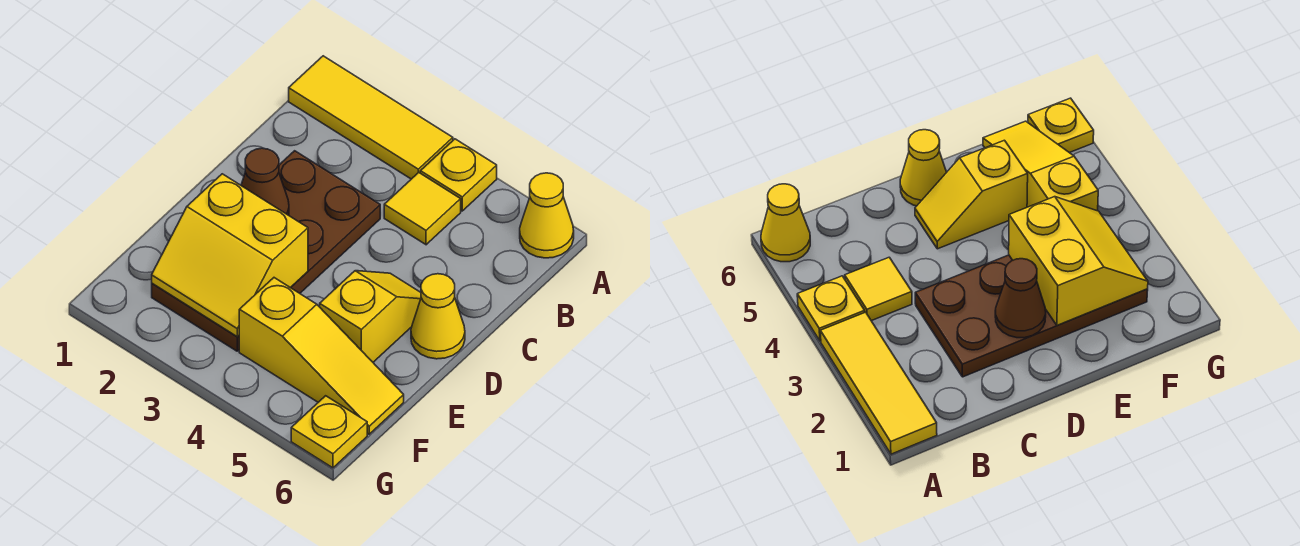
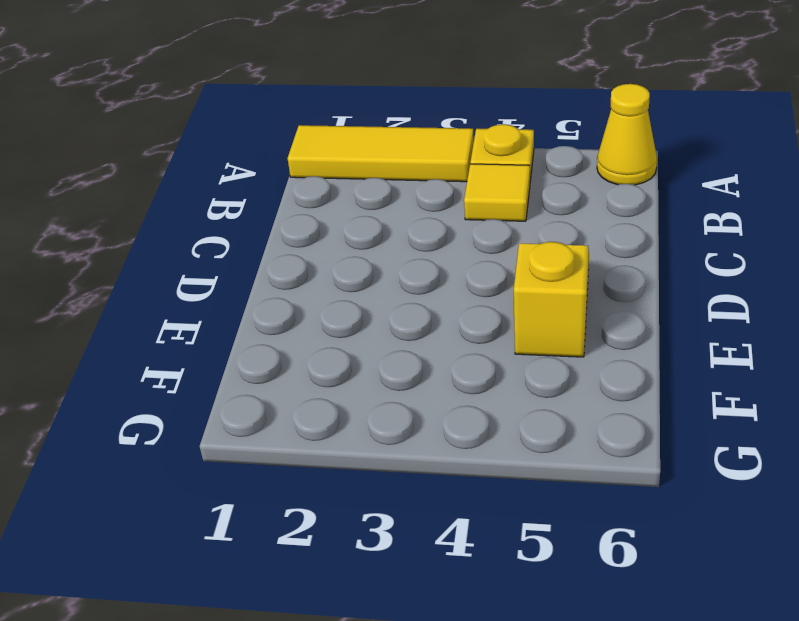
none -> brown 2x4 plate [152,151,380,351]
none -> yellow 1x1 cone [411,274,465,359]

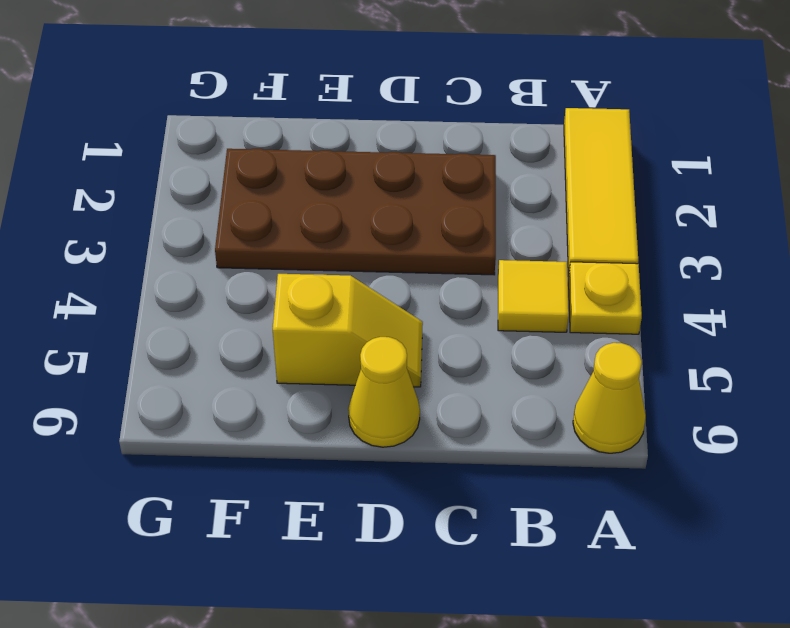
none -> yellow 1x3 slope [239,278,404,434]
none -> yellow 1x1 plate [291,396,367,468]

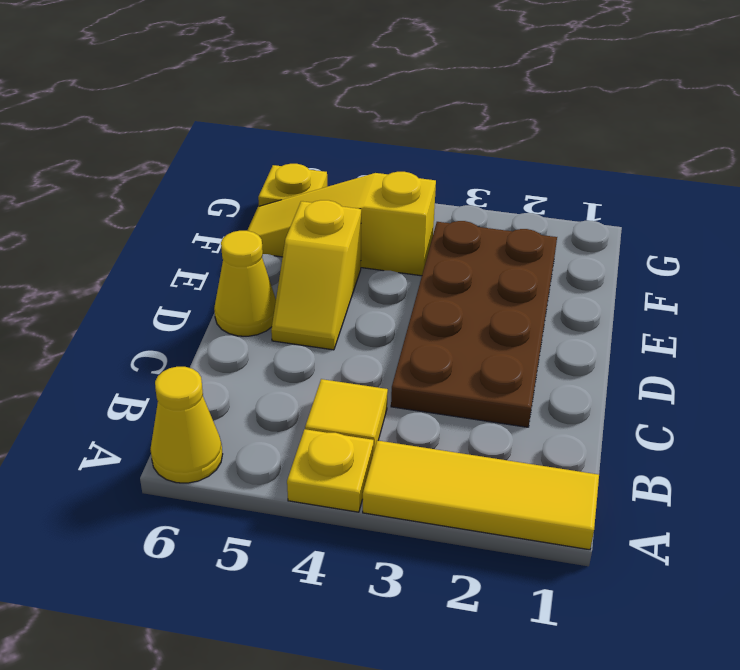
none -> brown 1x1 cone [241,148,289,215]
none -> yellow 2x2 slope [152,174,308,336]

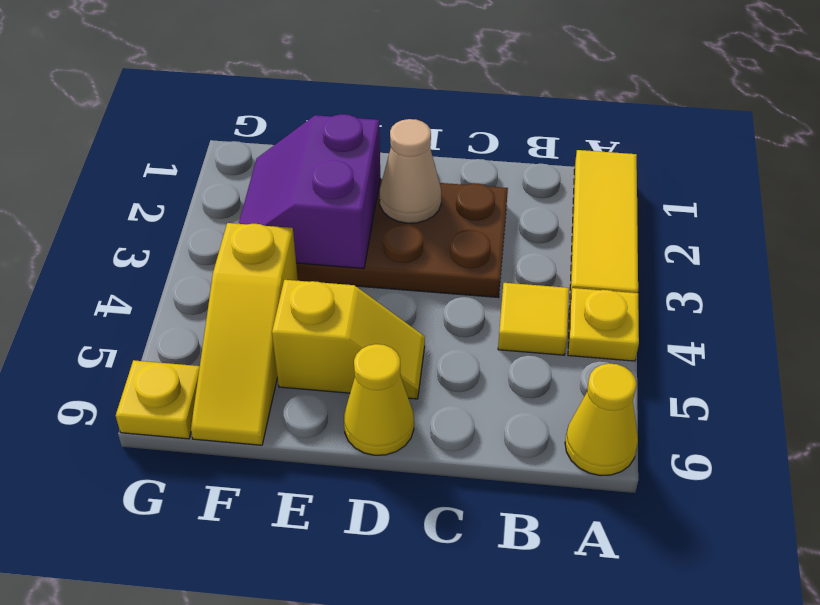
tan 1x1 cone [380,119,441,223] -> brown 1x1 cone [241,148,289,215]
purple 2x2 slope [239,114,380,269] -> yellow 2x2 slope [152,174,308,336]

